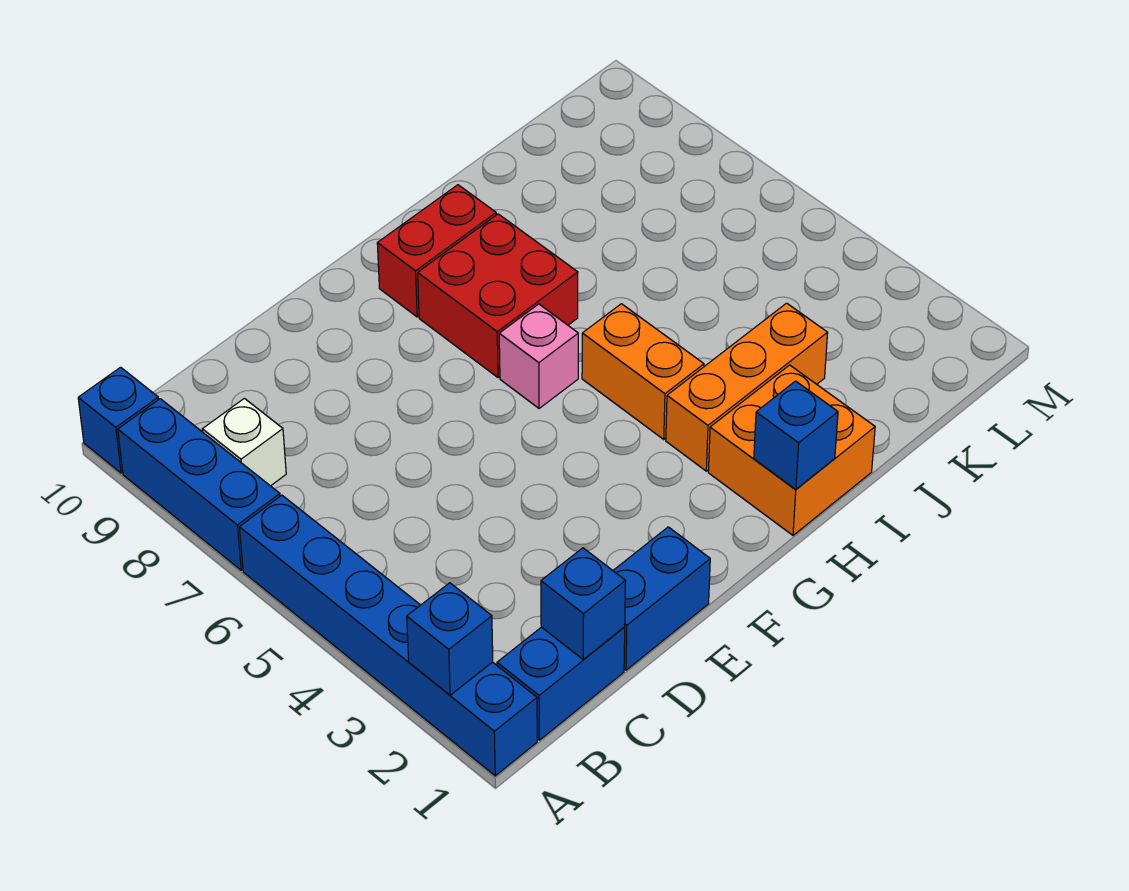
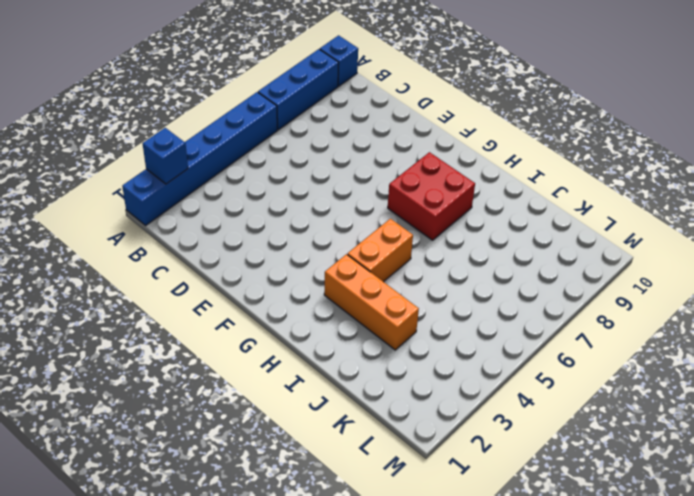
none -> blue 1x2 brick [497,627,625,740]
none -> white 1x1 brick [202,398,286,486]
none -> blue 1x2 brick [613,527,710,670]

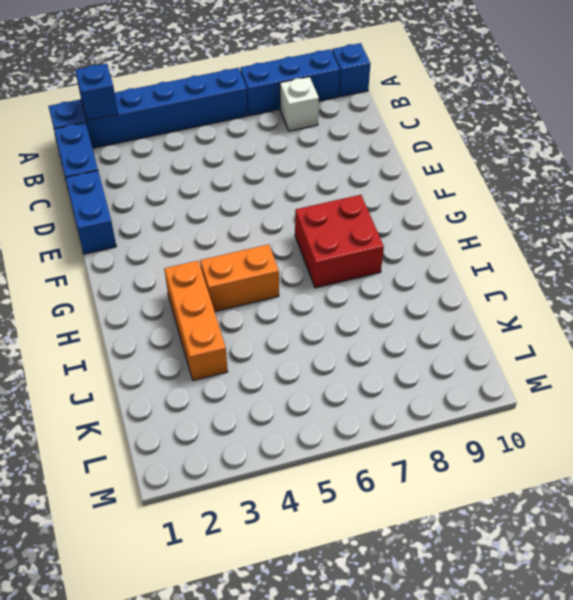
none -> pink 1x1 brick [499,304,578,408]
none -> red 1x2 brick [377,185,496,317]
none -> orange 2x2 brick [708,365,875,535]

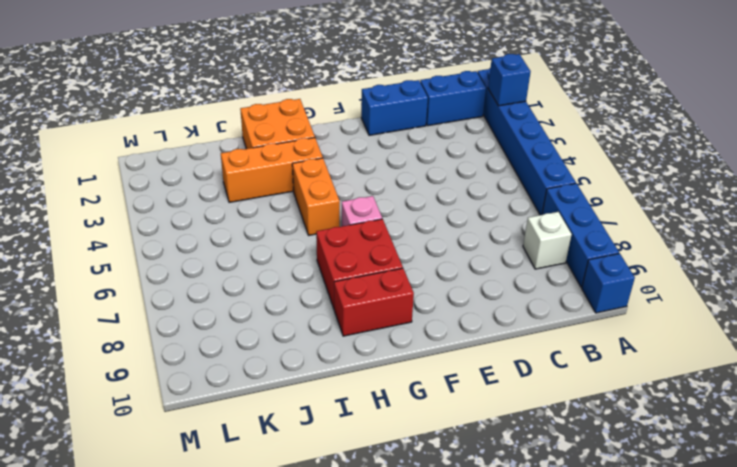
none -> blue 1x1 brick [541,548,626,660]
none -> blue 1x1 brick [754,381,838,489]

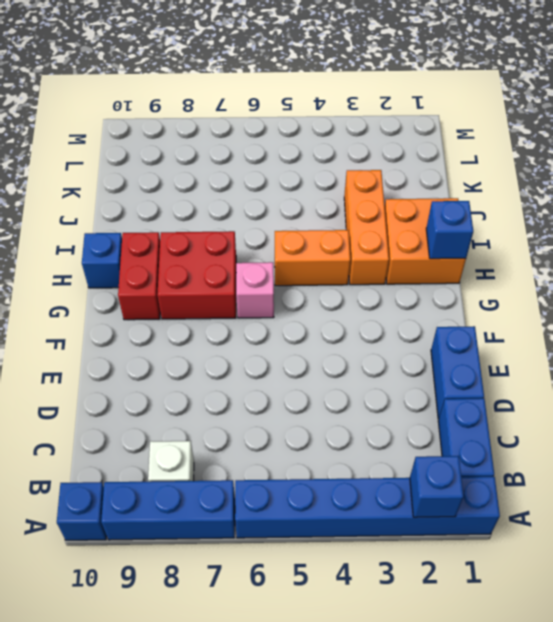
blue 1x1 brick [82,233,122,288] -> blue 1x1 brick moved to [541,548,626,660]

